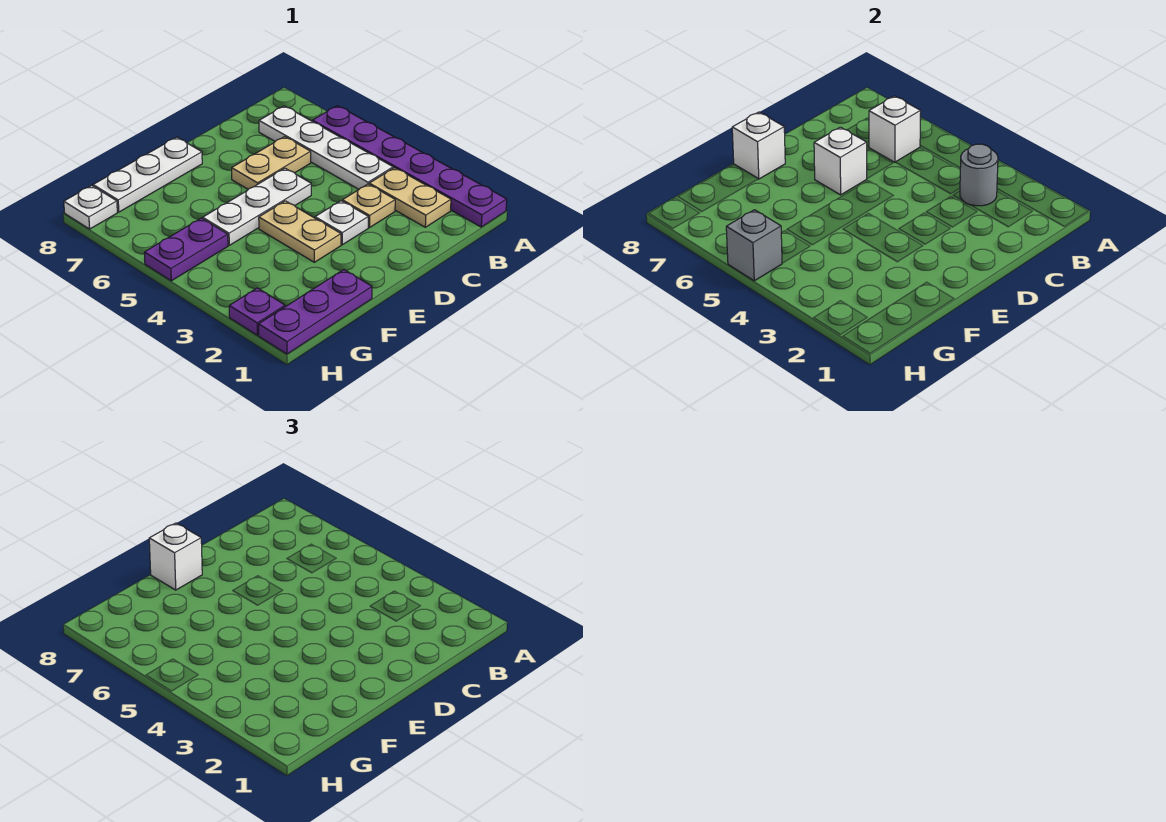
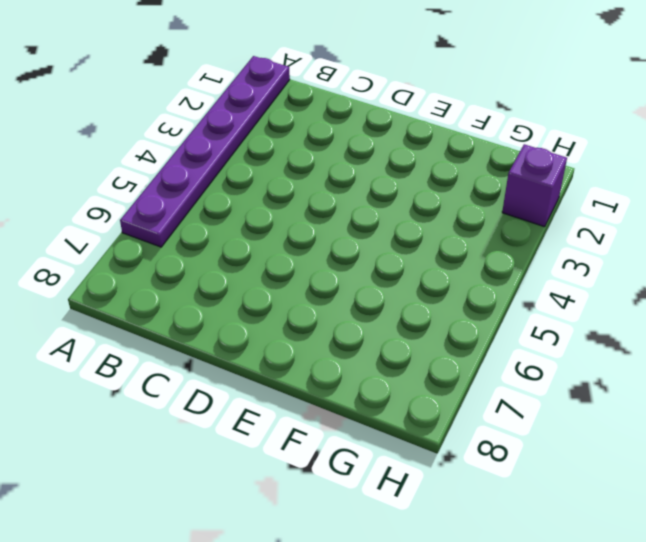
purple 1x1 brick [502,144,567,227] -> purple 1x1 plate [229,288,285,335]
none -> tan 1x2 plate [369,168,451,227]
none -> white 1x4 plate [259,106,393,189]
none -> tan 1x1 plate [342,184,395,228]

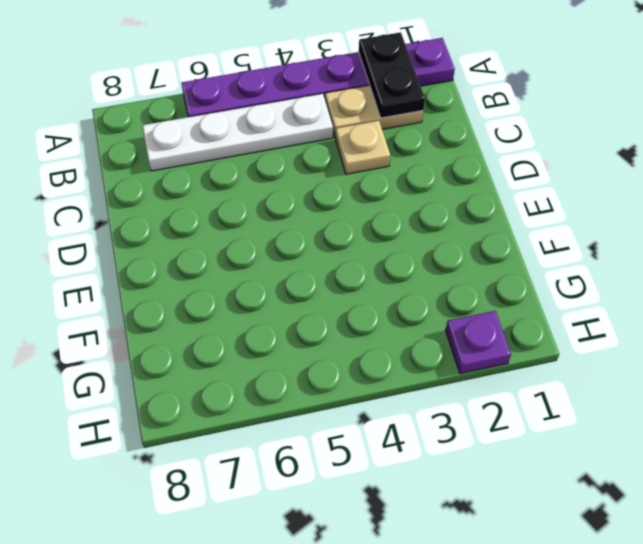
black 1x2 plate [359,32,425,118] -> none
none -> tan 1x2 plate [232,137,311,189]
none -> white 1x1 plate [315,201,368,245]
none -> white 1x3 plate [203,168,311,245]

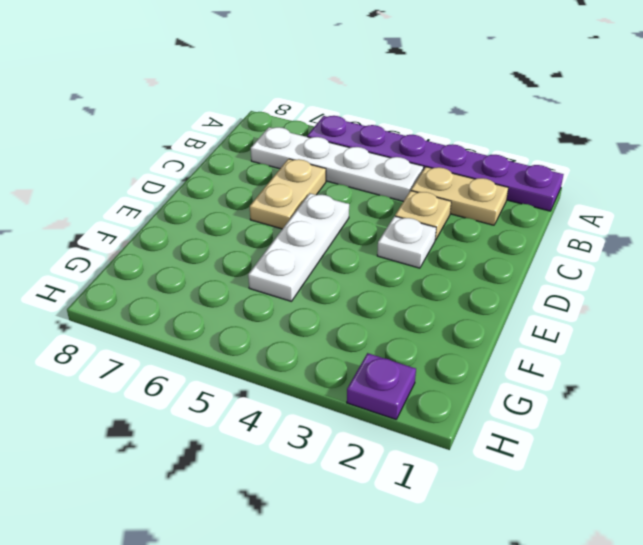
none -> tan 1x2 plate [259,201,341,262]
none -> white 1x3 plate [93,137,202,212]
none -> purple 1x3 plate [259,270,372,354]

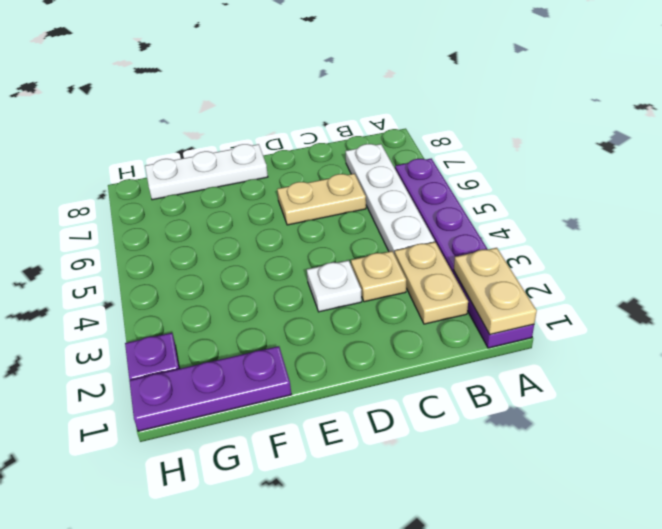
tan 1x2 plate [454,248,537,334] -> tan 1x2 plate moved to [259,201,341,262]
none -> white 1x3 plate [203,168,311,245]
none -> purple 1x2 plate [144,218,228,281]
none -> white 1x1 plate [64,185,117,229]

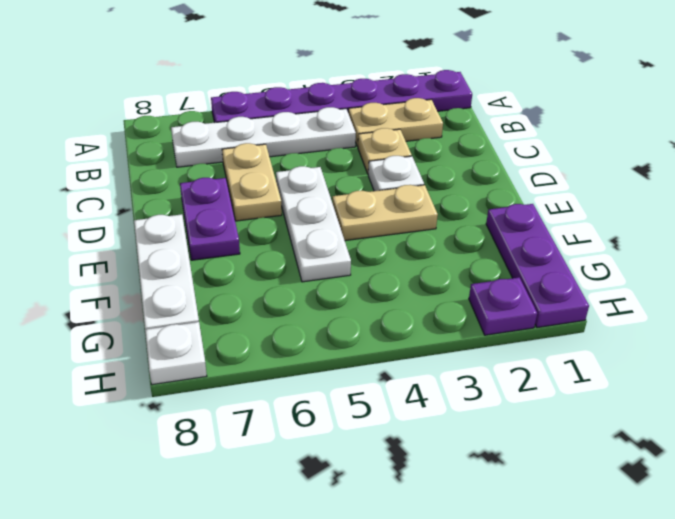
purple 1x2 plate [180,178,240,260] -> purple 1x2 plate moved to [144,218,228,281]
none -> grey 1x1 round brick [960,144,998,206]
none -> white 1x1 brick [869,96,921,162]
none -> white 1x1 brick [814,127,867,195]

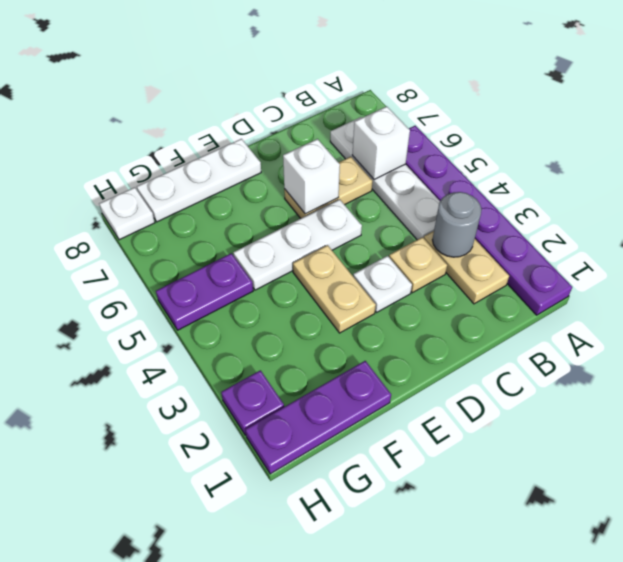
none -> white 1x1 brick [732,112,785,179]
none -> grey 1x1 brick [726,210,782,281]
none -> white 1x1 brick [149,523,202,590]

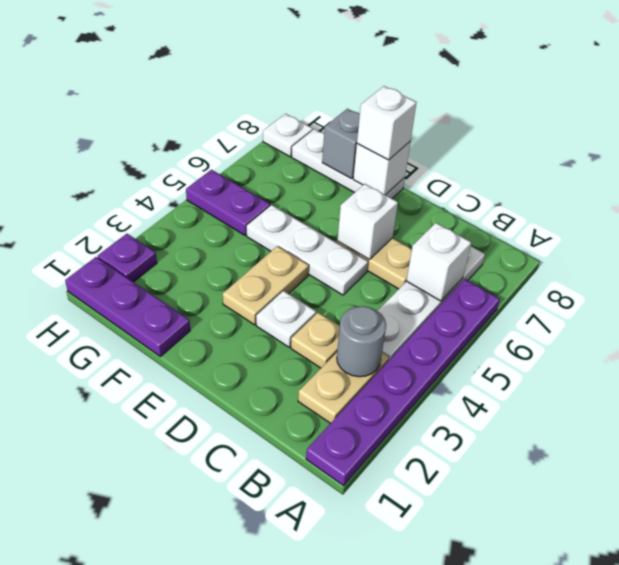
grey 1x1 brick [322,109,360,179] -> grey 1x1 brick moved to [726,210,782,281]

